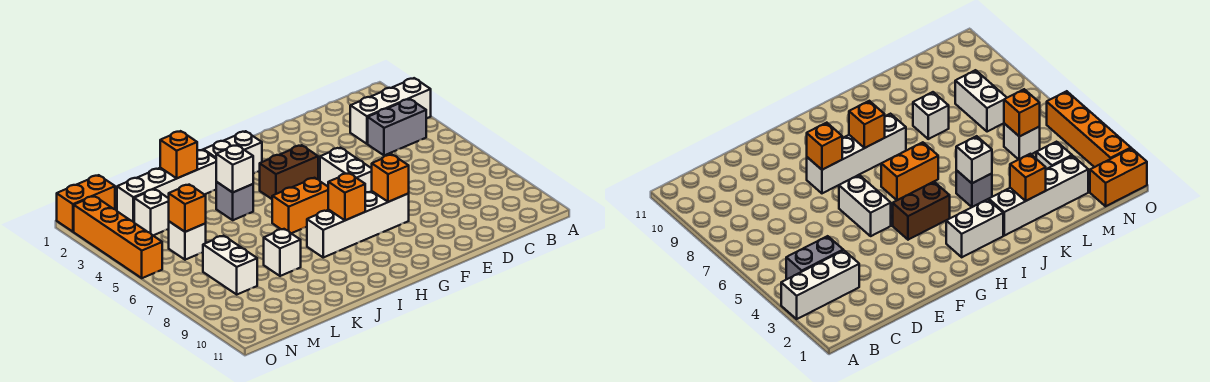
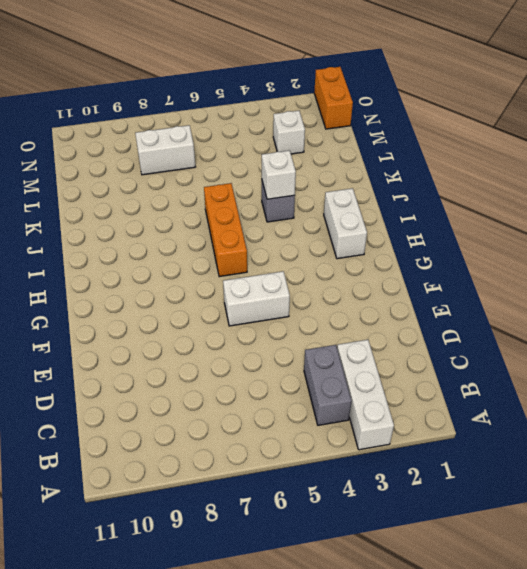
orange 1x3 brick [204,183,247,277] -> orange 1x2 brick [272,178,329,233]
none -> white 1x4 brick [307,191,409,257]
none -> brown 1x2 brick [260,145,318,199]
none -> white 1x4 brick [117,150,216,222]

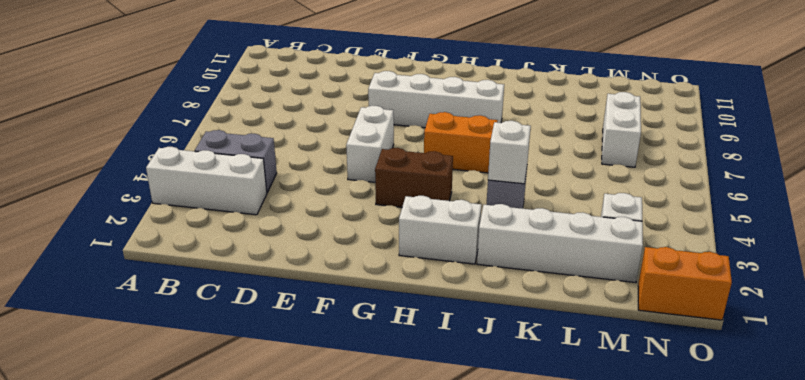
none -> white 1x1 brick [264,229,301,276]
none -> white 1x1 brick [169,222,206,260]
none -> orange 1x4 brick [74,196,162,278]

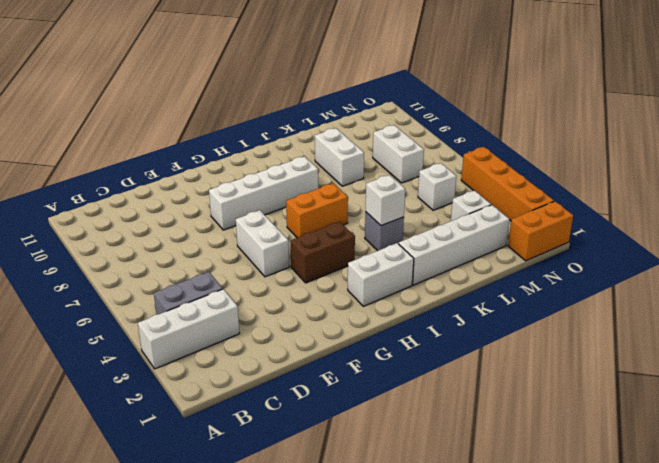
white 1x2 brick [315,128,364,186] -> white 1x1 brick [264,229,301,276]
none -> orange 1x1 brick [372,155,409,202]
none -> orange 1x1 brick [328,173,365,220]
none -> orange 1x1 brick [160,131,197,178]

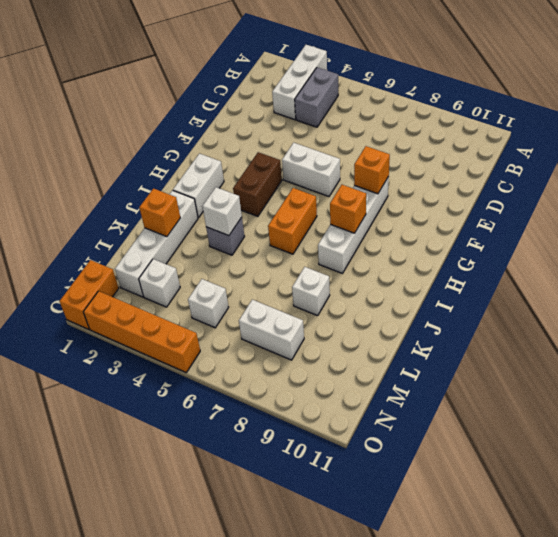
none -> orange 1x1 brick [169,185,206,232]

